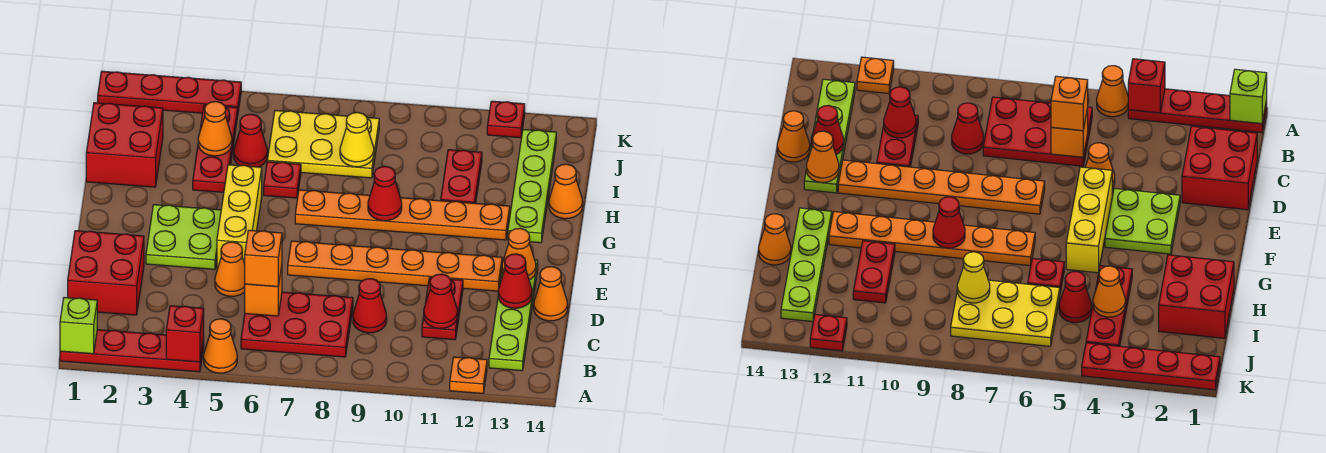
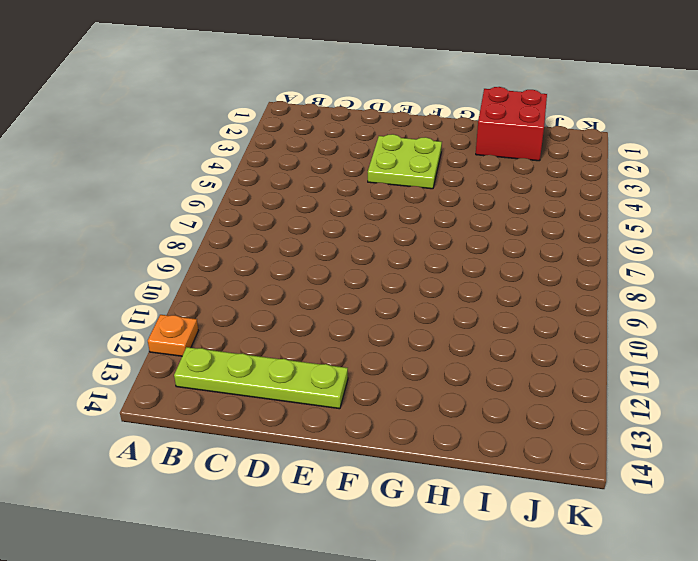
none -> red 1x4 plate [60,330,204,372]
none -> orange 1x1 cone [204,319,237,373]
none -> red 2x3 plate [241,292,353,357]
none -> red 2x2 brick [68,231,144,315]

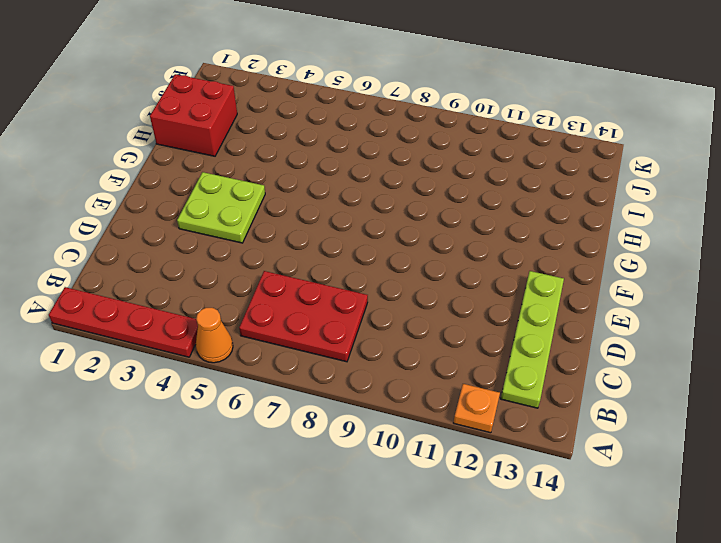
none -> red 2x2 brick [68,231,144,315]
none -> red 1x1 cone [353,279,387,333]
none -> red 1x2 plate [422,278,463,340]
none -> orange 1x1 cone [215,242,245,296]

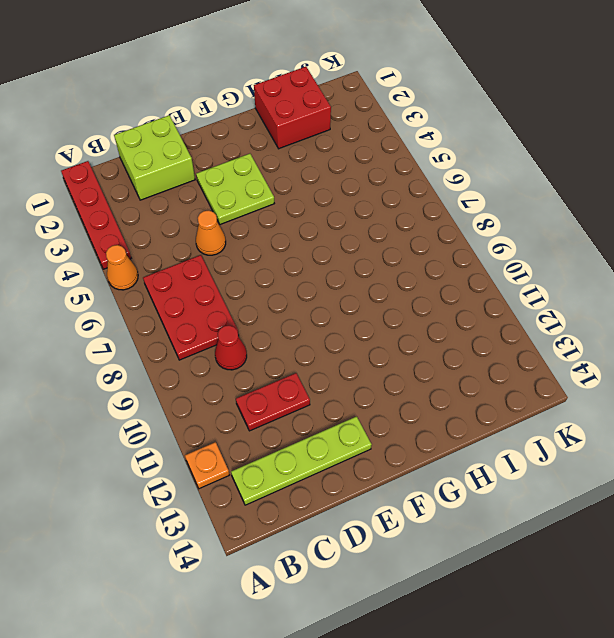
lime 2x2 brick [114,115,195,200] -> red 2x2 brick [68,231,144,315]
none -> orange 1x1 cone [534,267,568,321]
none -> yellow 1x3 brick [217,165,262,269]
none -> orange 1x6 plate [288,241,502,291]
none -> orange 1x6 plate [295,190,510,240]

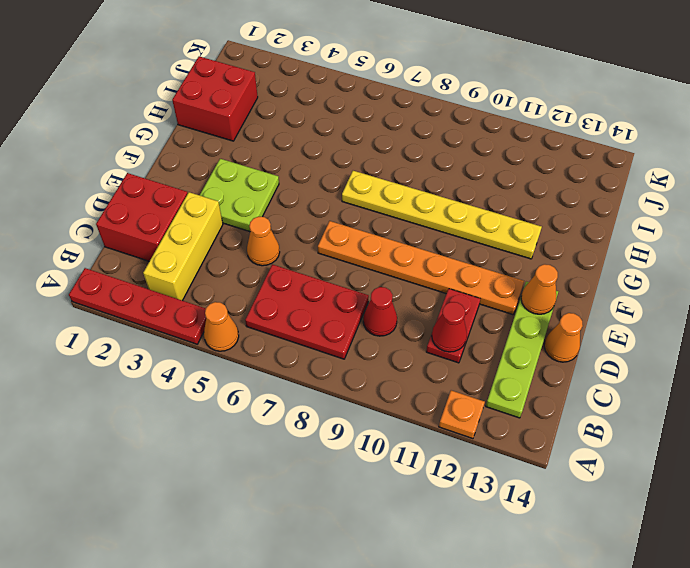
yellow 1x3 brick [143,192,223,301] -> yellow 1x3 brick moved to [217,165,262,269]
yellow 1x6 plate [342,171,542,259] -> orange 1x6 plate [295,190,510,240]
none -> lime 1x4 plate [508,130,556,243]
none -> red 1x3 plate [193,105,238,192]
none -> red 1x1 plate [264,162,301,198]
none -> red 1x2 plate [441,150,482,203]

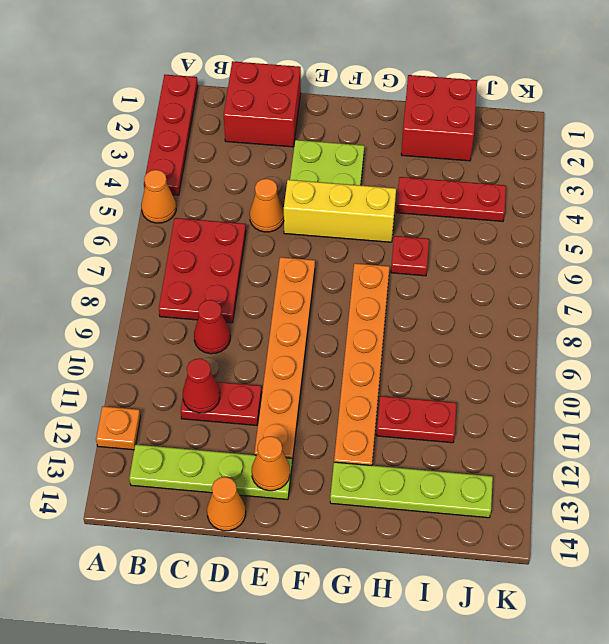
none -> orange 1x1 cone [549,164,583,219]
none -> red 1x1 cone [234,114,267,167]
none -> yellow 2x3 plate [267,111,379,178]
none -> red 1x4 plate [98,71,241,113]

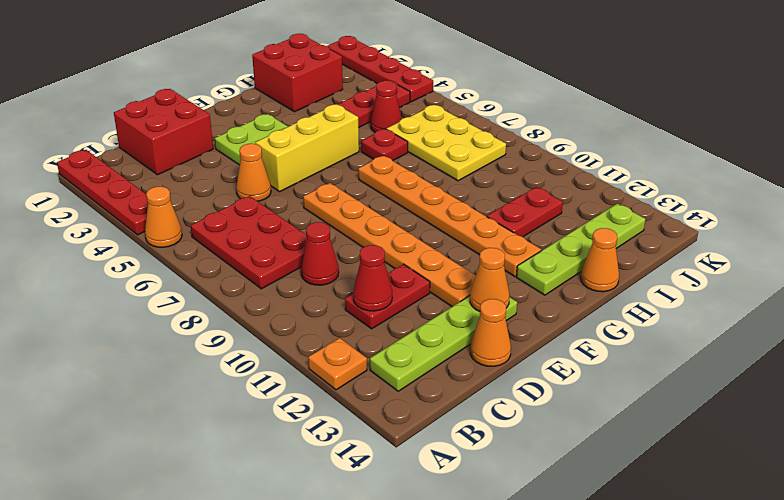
none -> red 1x1 plate [487,101,525,138]
none -> lime 1x1 brick [60,298,97,354]
none -> red 1x1 brick [166,306,204,362]
none -> orange 1x1 brick [245,266,282,316]

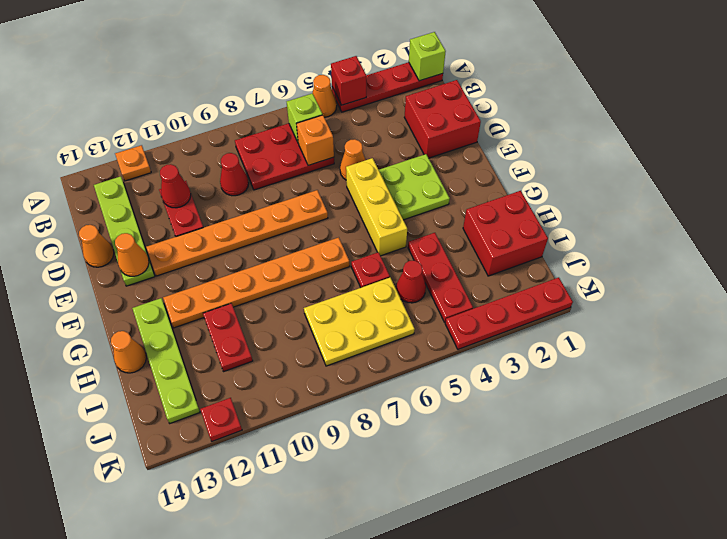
lime 1x1 brick [287,93,323,142] -> none
none -> red 1x1 cone [498,254,532,308]
none -> red 1x1 cone [368,166,402,221]
none -> orange 1x1 cone [198,102,232,156]
none -> yellow 1x1 cone [340,113,374,167]

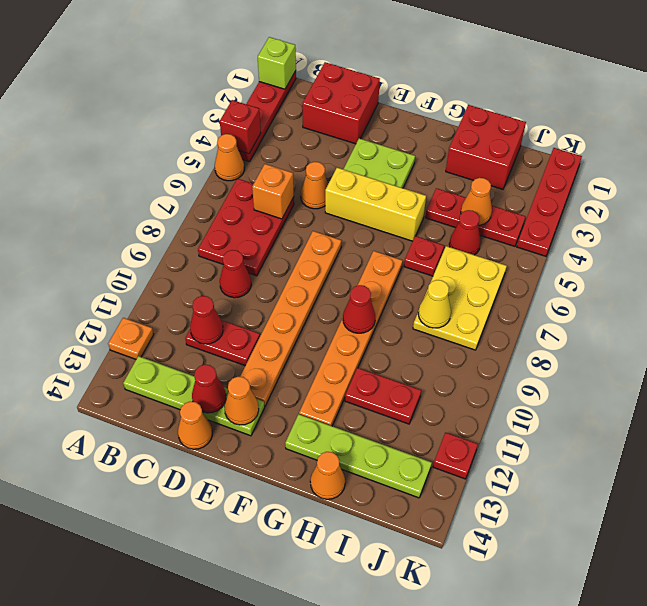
none -> orange 1x1 brick [245,230,282,287]

